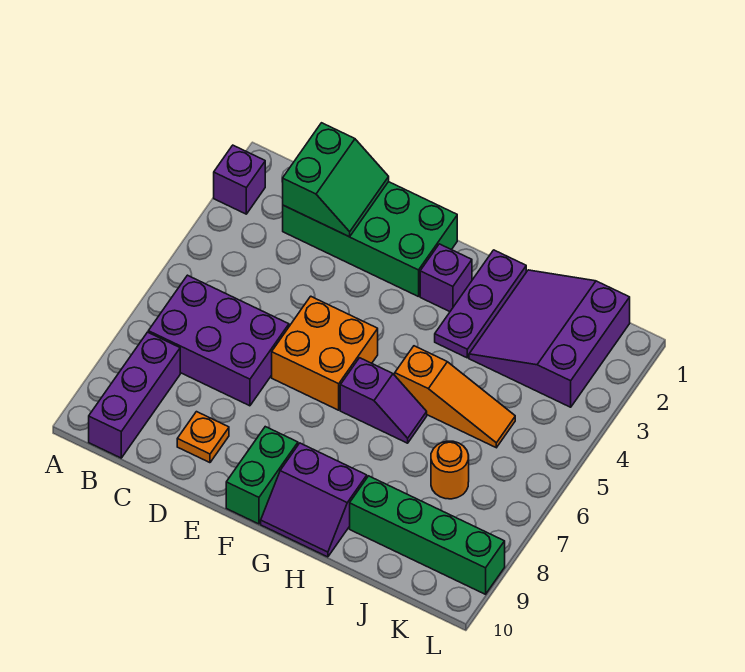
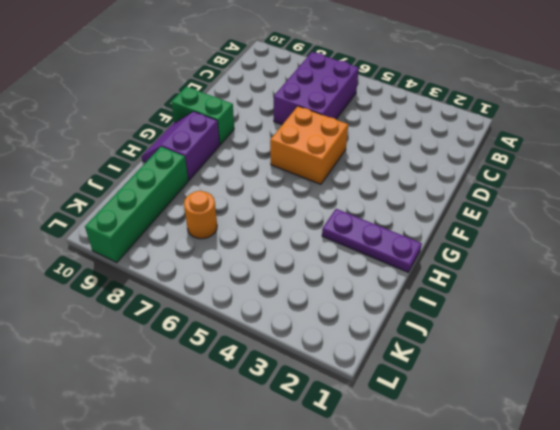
none -> purple 1x1 brick [214,145,265,214]
none -> purple 1x3 brick [89,332,180,458]
none -> green 2x4 brick [283,182,457,297]

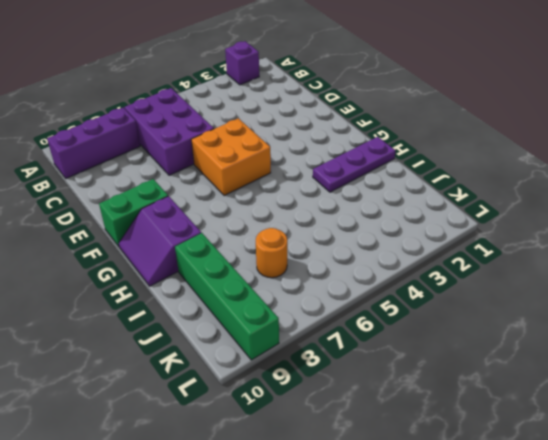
none -> green 2x4 brick [283,182,457,297]
none -> orange 1x1 plate [177,412,229,463]
none -> purple 1x1 brick [420,244,472,312]

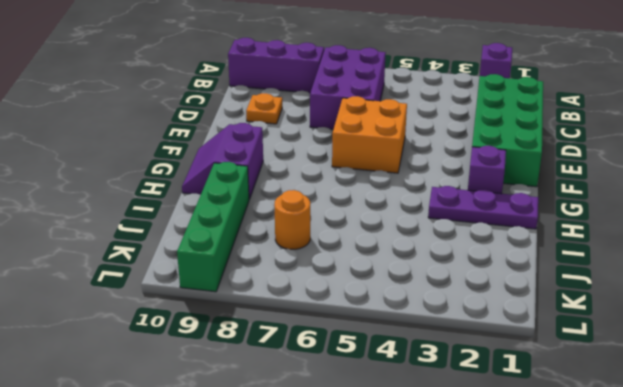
none -> green 1x2 brick [226,427,298,524]
none -> purple 1x2 slope [340,358,427,443]
none -> orange 1x3 slope [395,346,515,448]

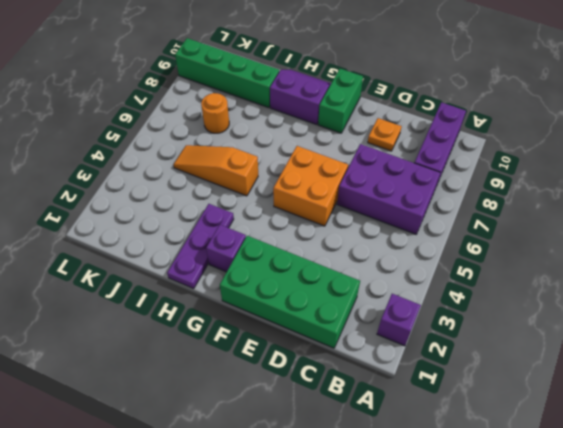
none -> purple 1x2 slope [340,358,427,443]
none -> purple 3x3 slope [469,270,630,407]
none -> green 2x2 slope [283,123,389,237]

